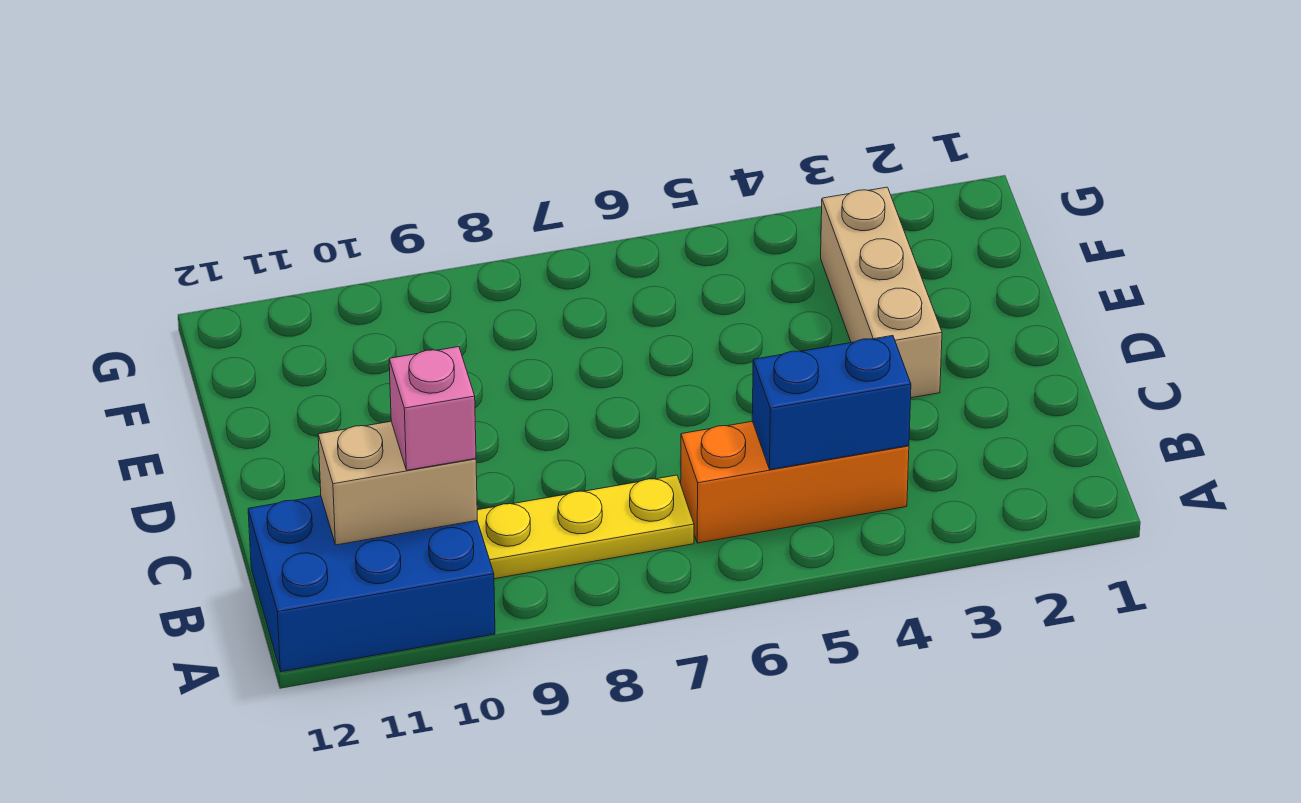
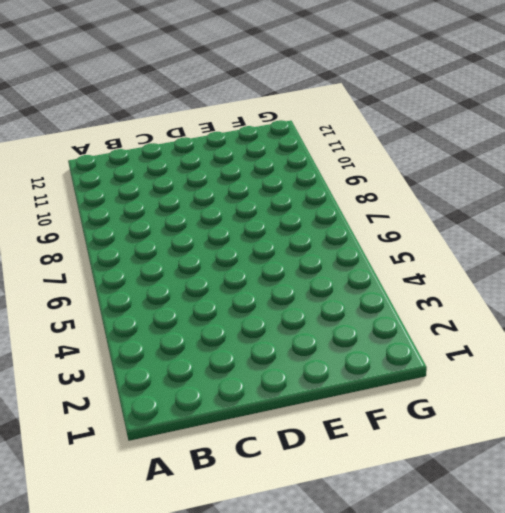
none -> blue 2x3 brick [248,496,495,672]
none -> orange 1x3 brick [681,421,909,543]

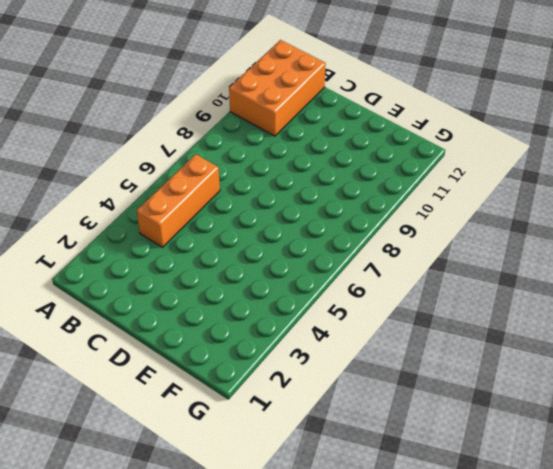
orange 2x3 brick [229,40,326,136] -> blue 2x3 brick [248,496,495,672]
none -> yellow 1x3 plate [477,475,694,579]
none -> tan 1x3 brick [821,187,942,398]

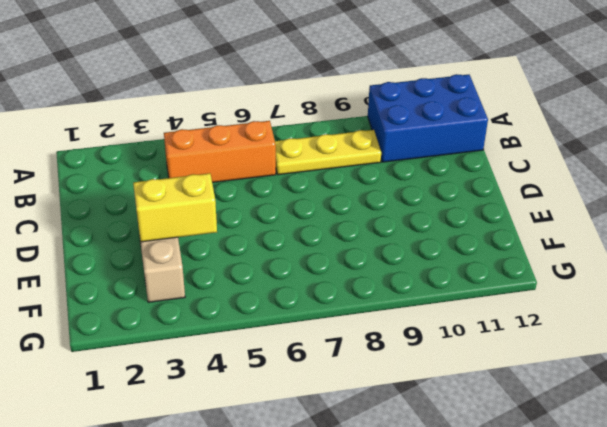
yellow 1x2 brick [133,173,217,242] -> none
none -> blue 1x2 brick [752,336,911,470]
none -> tan 1x2 brick [318,421,477,545]

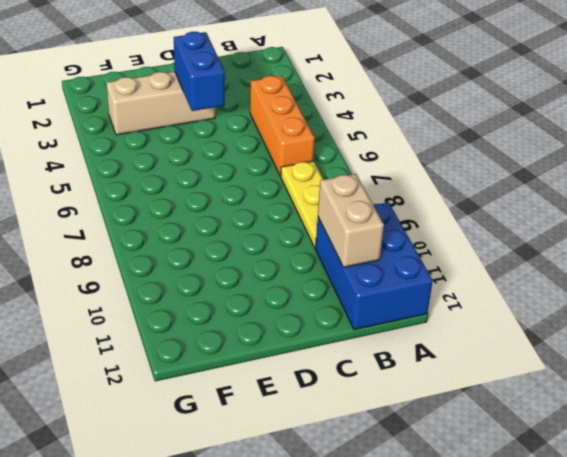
blue 1x2 brick [174,32,225,111] -> blue 1x2 brick moved to [752,336,911,470]
none -> pink 1x1 brick [389,347,476,470]

